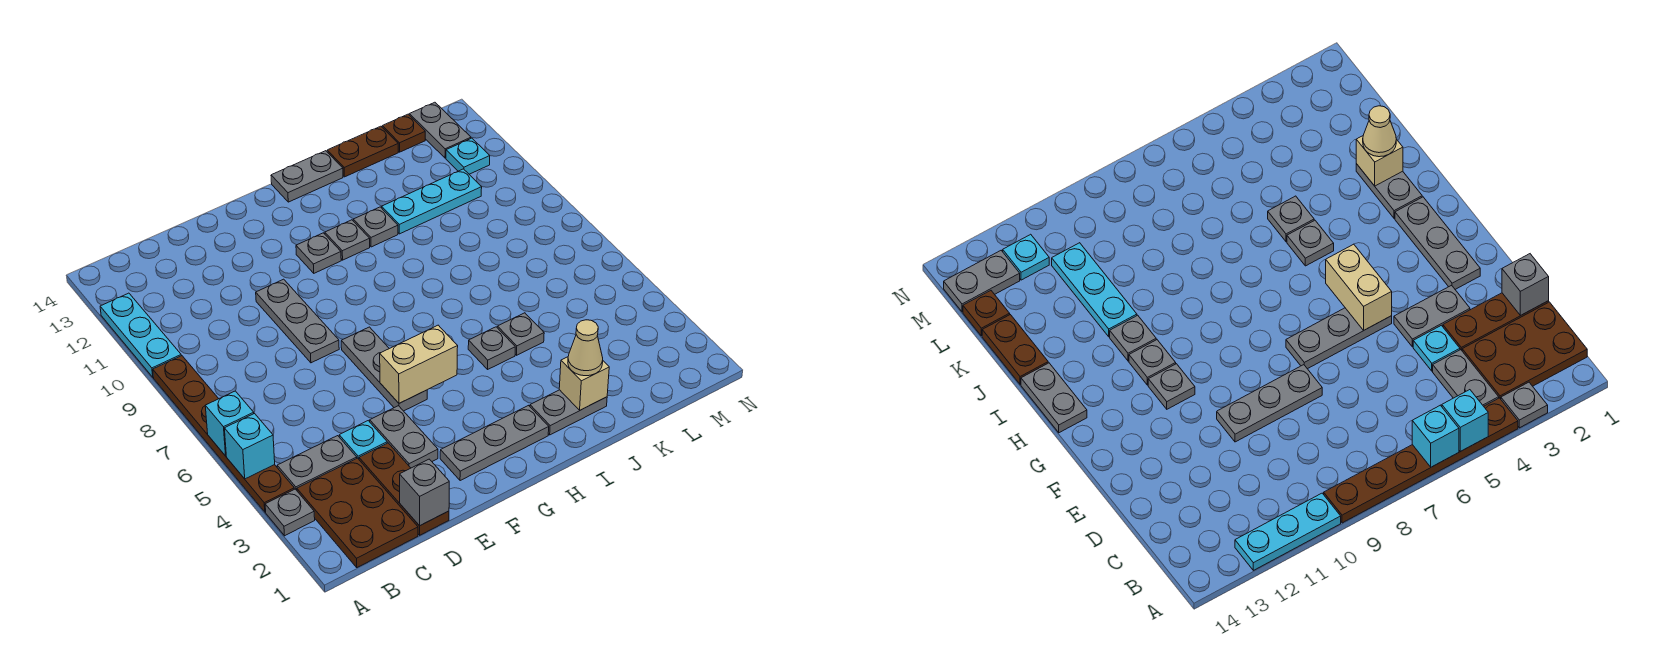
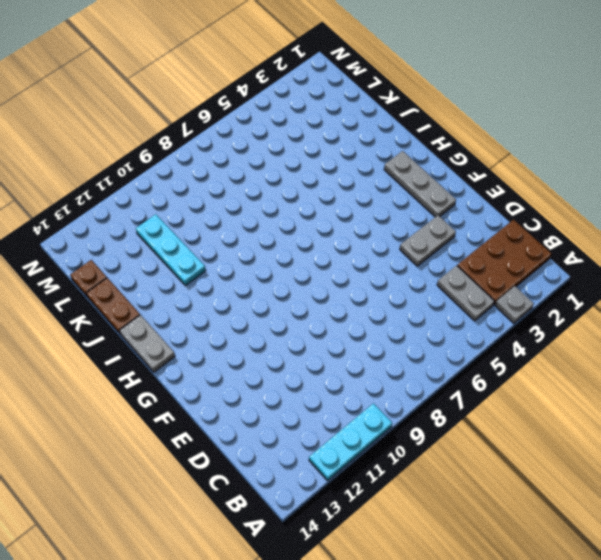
none -> brown 1x6 plate [153,356,294,512]
none -> brown 1x3 plate [359,443,449,535]
none -> cyan 1x1 plate [339,421,387,459]

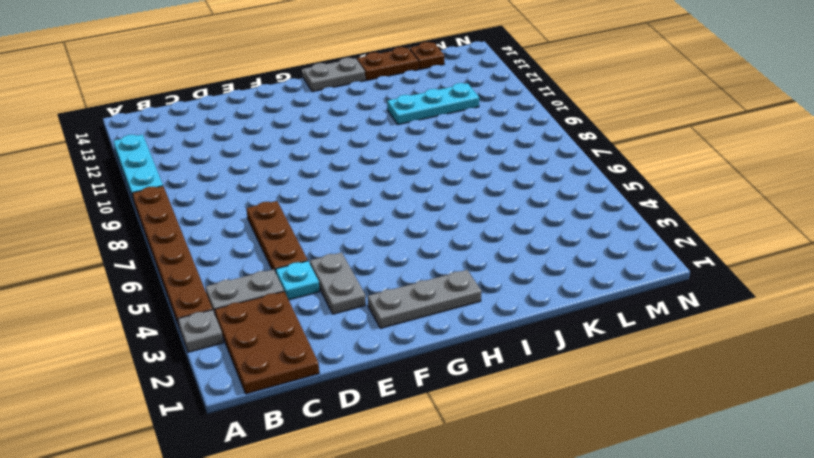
brown 1x3 plate [247,201,308,272] -> brown 1x3 plate moved to [359,443,449,535]
none -> grey 1x3 plate [256,279,339,363]
none -> grey 1x3 plate [341,327,427,411]
none -> grey 1x1 plate [296,233,341,273]

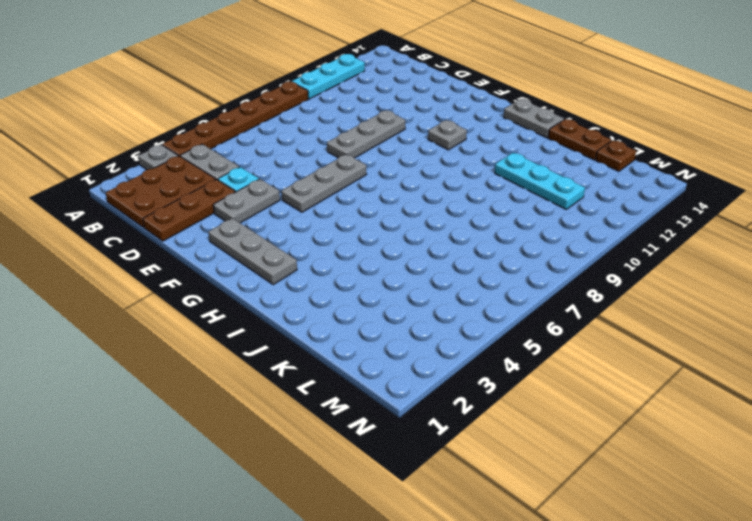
none -> grey 1x1 plate [325,220,370,260]
none -> grey 1x2 plate [530,390,607,435]
none -> grey 1x1 plate [468,327,515,369]

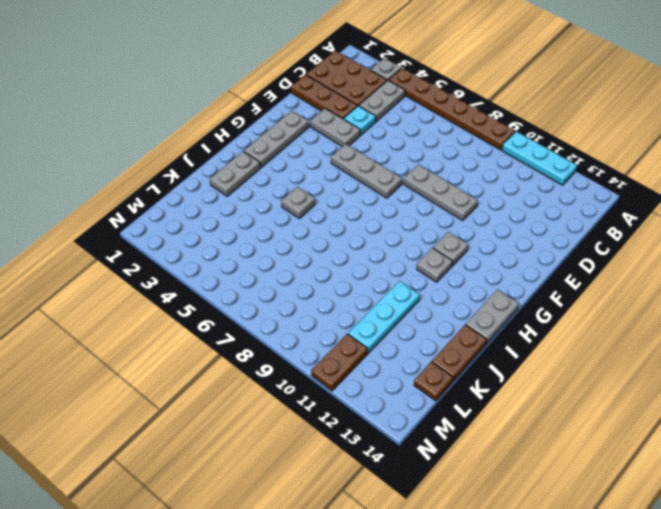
brown 1x2 plate [311,334,368,391] -> none
none -> grey 1x1 plate [353,207,398,247]
none -> grey 1x1 plate [497,313,544,355]
none -> cyan 1x1 plate [446,138,490,174]

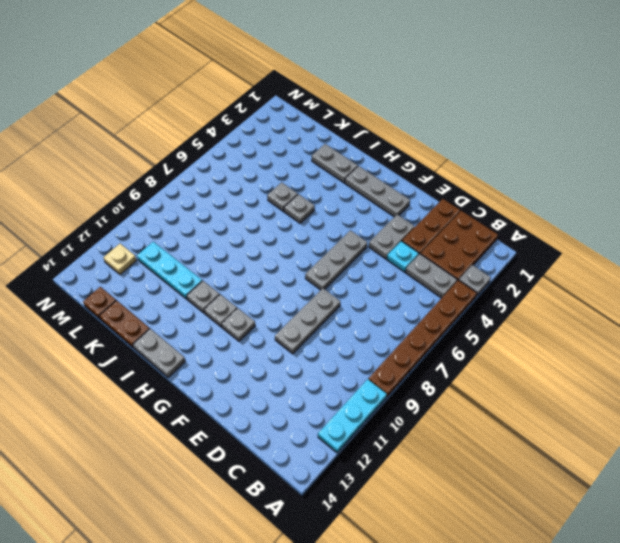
tan 1x1 plate [103,244,137,274] -> cyan 1x1 plate [446,138,490,174]
none -> grey 1x2 plate [409,102,471,158]
none -> cyan 1x1 brick [224,413,275,479]
none -> cyan 1x1 brick [205,391,254,456]

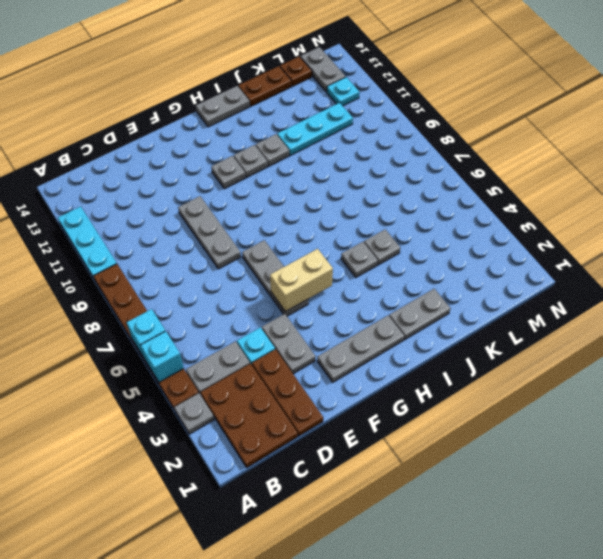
none -> grey 1x1 brick [400,459,449,526]
none -> tan 1x1 brick [559,357,609,410]
none -> tan 1x1 cone [568,320,603,376]

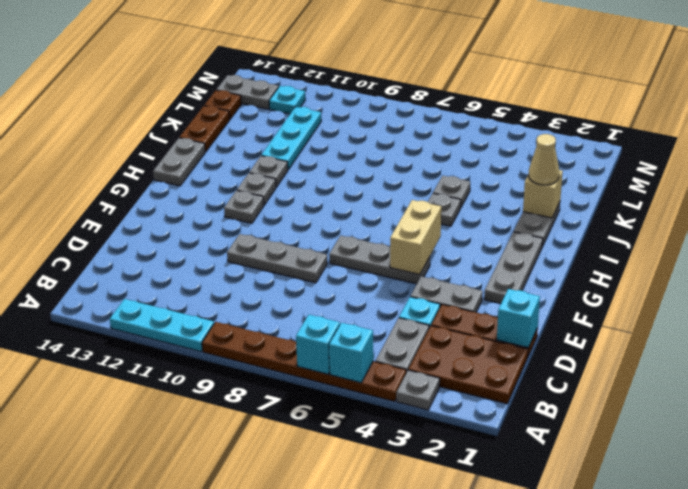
cyan 1x1 brick [497,289,540,348] -> grey 1x1 brick [400,459,449,526]

